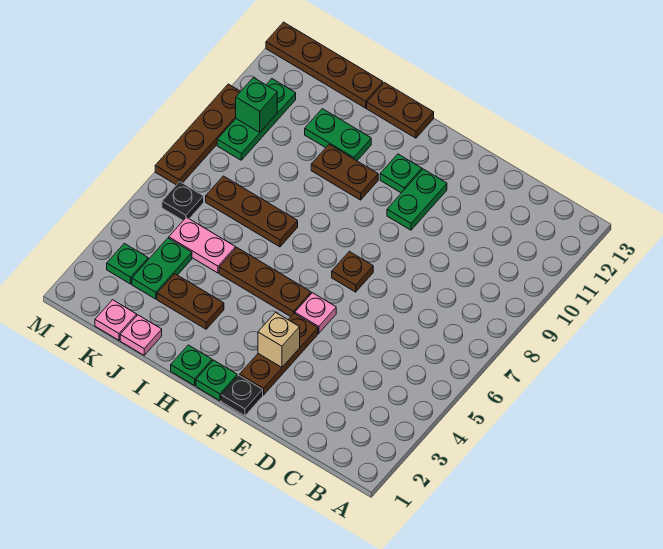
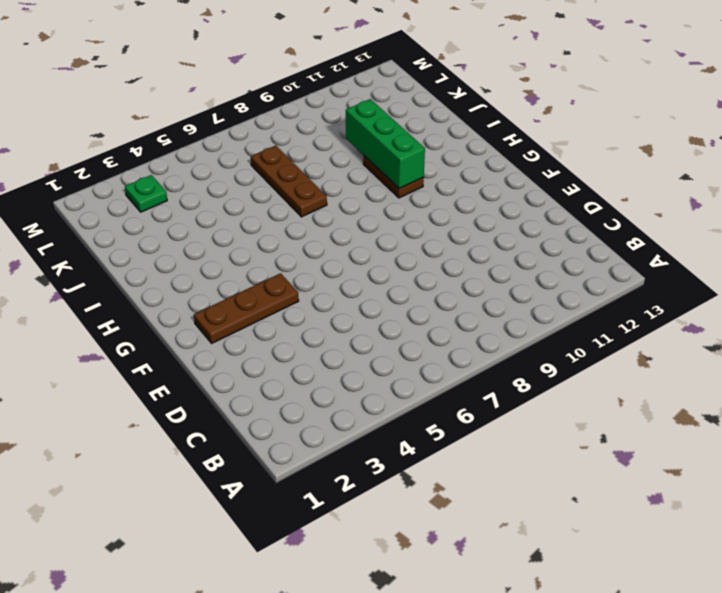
green 1x3 brick [346,99,425,189] -> none
none -> black 1x1 plate [221,375,263,416]
none -> pink 1x1 plate [295,293,336,333]
none -> brown 1x1 plate [332,251,373,292]

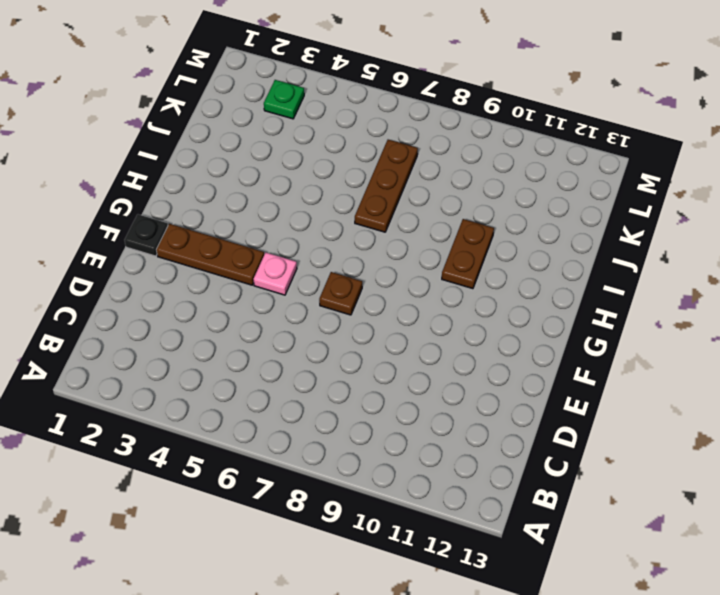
none -> green 1x2 plate [387,169,447,230]
none -> green 1x1 plate [196,360,237,401]
none -> brown 1x3 plate [219,248,311,317]

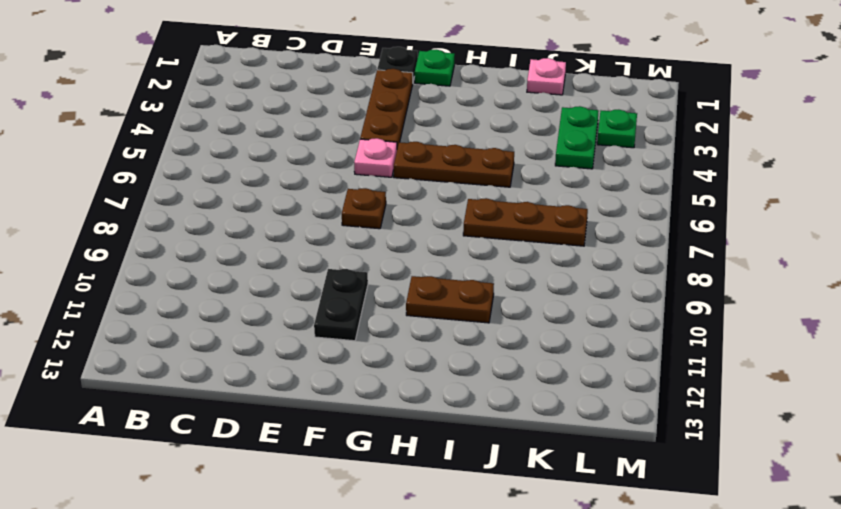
black 1x2 plate [314,269,368,341] -> green 1x2 plate [387,169,447,230]
none -> green 1x1 plate [380,154,422,193]
none -> green 1x1 plate [171,345,212,386]
none -> brown 1x2 plate [367,83,434,138]

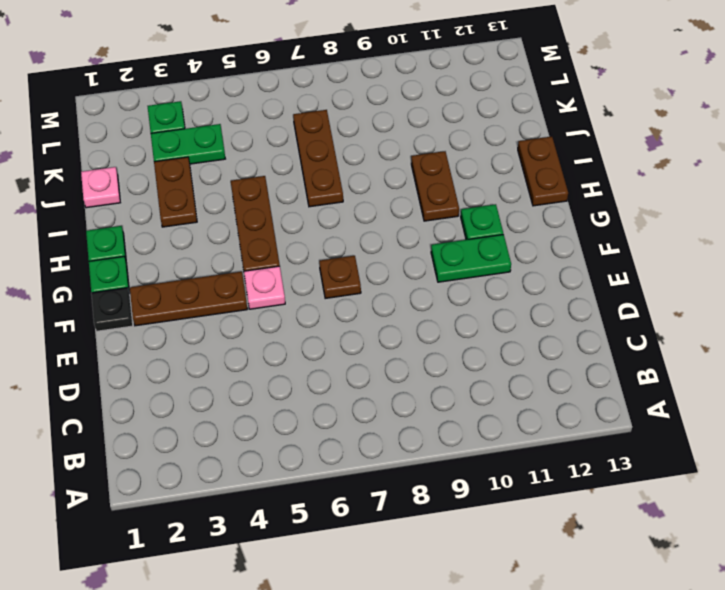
none -> green 1x2 plate [305,109,371,161]
none -> pink 1x2 plate [169,217,236,273]
none -> brown 1x4 plate [266,22,383,108]

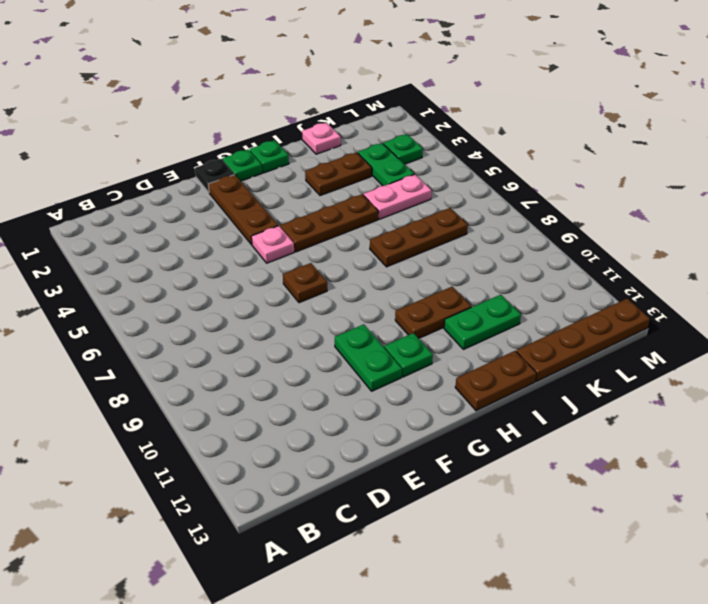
none -> pink 1x1 plate [95,300,137,340]
none -> black 1x1 plate [162,182,204,220]
none -> green 1x3 plate [217,79,296,160]

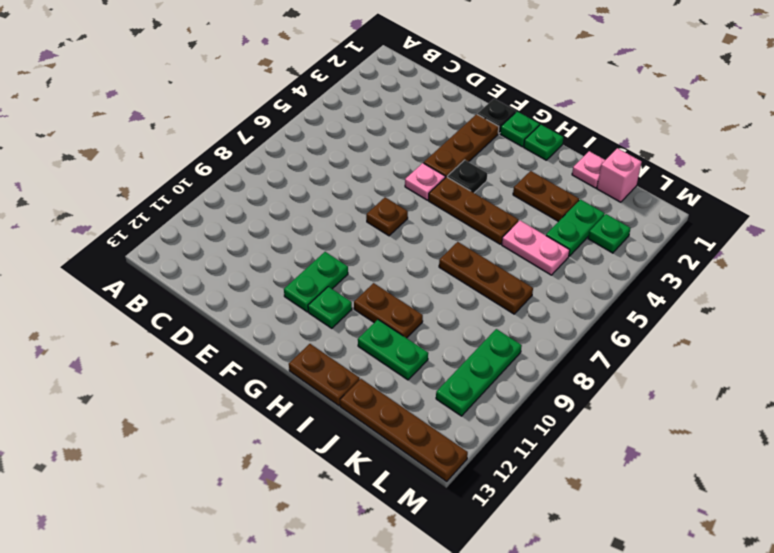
black 1x1 plate [447,160,487,193] -> black 1x1 plate moved to [162,182,204,220]
pink 1x1 brick [597,148,642,202] -> pink 1x1 plate [95,300,137,340]
none -> brown 1x4 plate [155,84,241,185]
none -> tan 1x1 brick [258,312,300,367]
none -> green 1x1 brick [236,78,277,132]

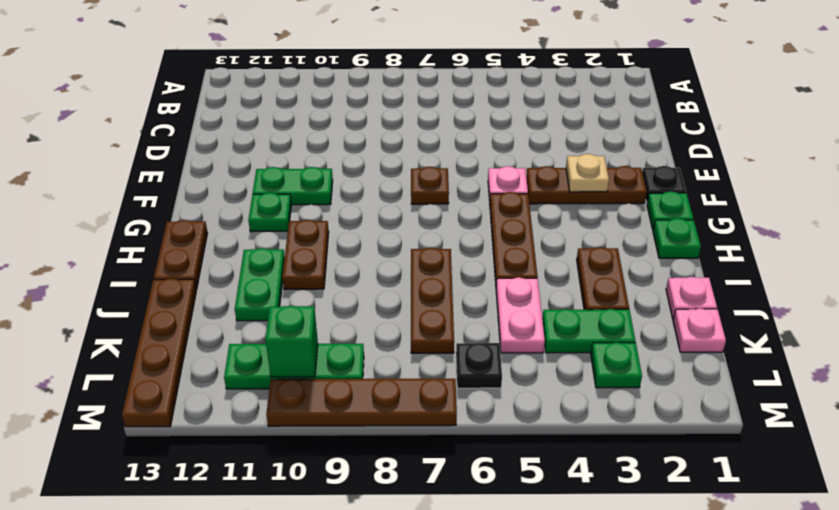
tan 1x1 plate [566,154,609,192] -> tan 1x1 brick [258,312,300,367]

